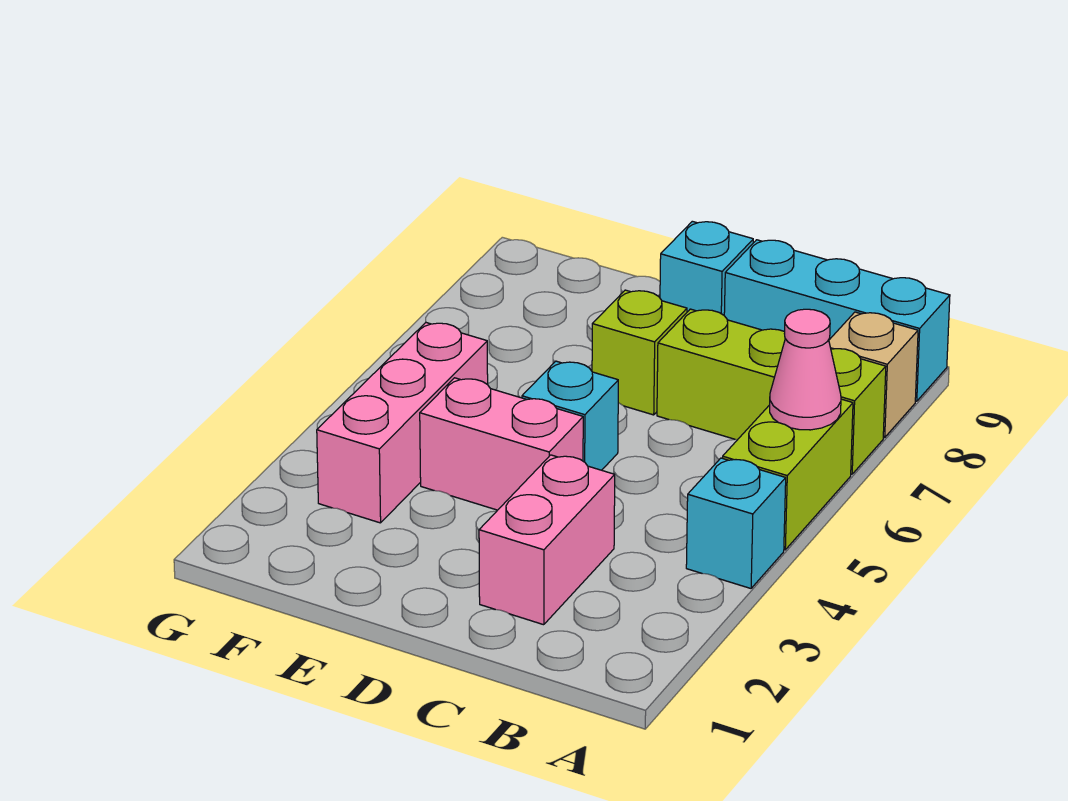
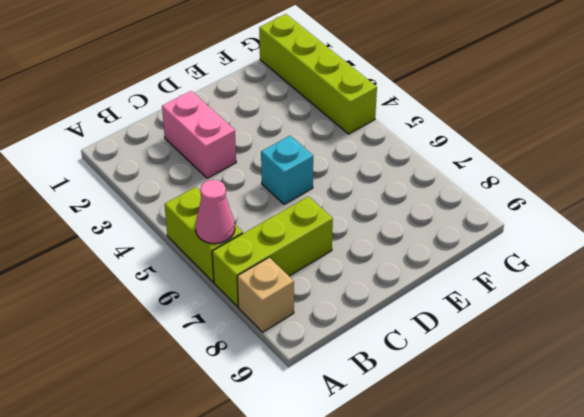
lime 1x4 brick [259,14,377,134] -> none
none -> cyan 1x1 brick [686,458,786,588]
none -> cyan 1x3 brick [724,240,950,401]
none -> pink 1x2 brick [420,378,583,510]

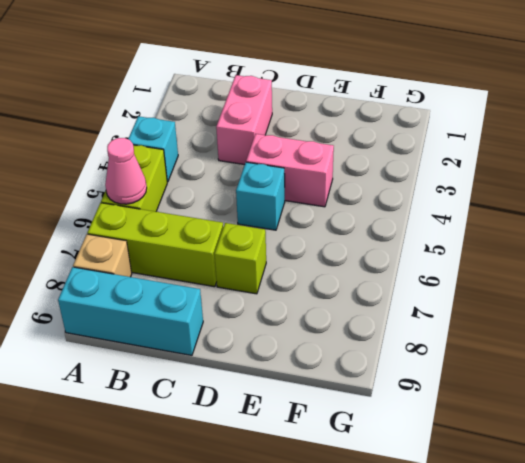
none -> cyan 1x1 brick [660,221,753,315]
none -> pink 1x3 brick [317,323,488,523]

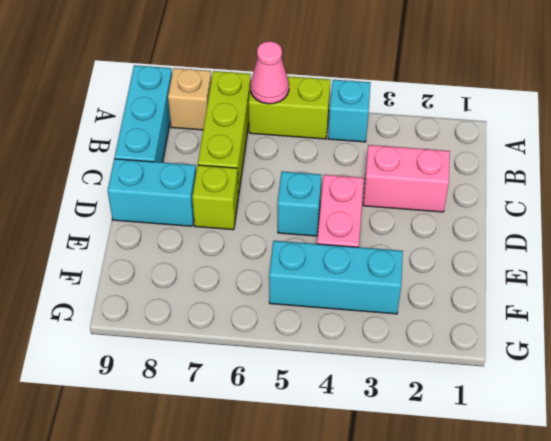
cyan 1x2 brick [108,159,196,226] -> cyan 1x1 brick [660,221,753,315]
cyan 1x3 brick [269,241,403,314] -> pink 1x3 brick [317,323,488,523]

